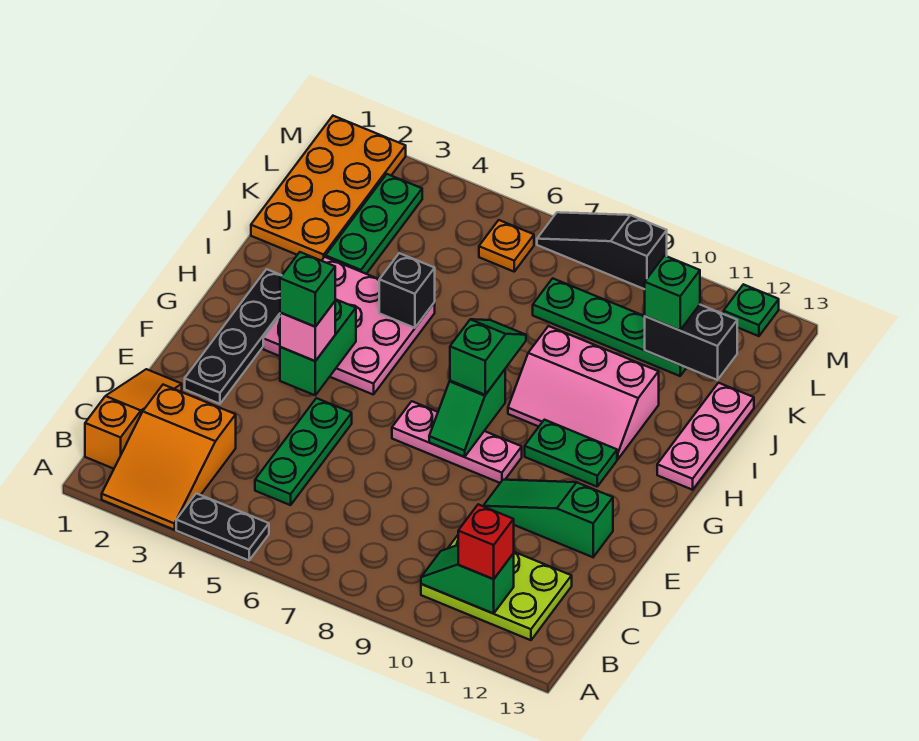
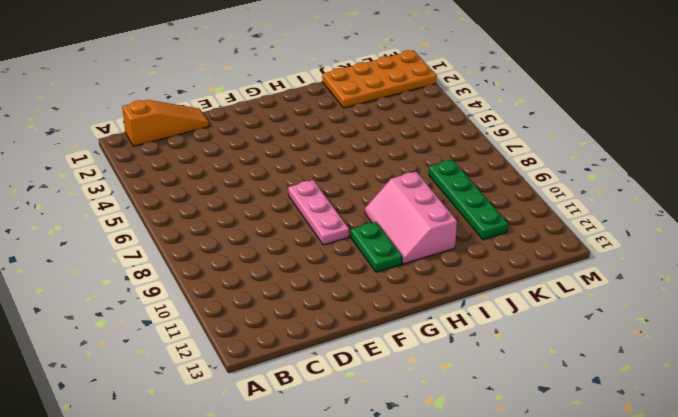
none -> orange 2x3 slope [102,385,236,530]
none -> black 1x2 plate [176,493,269,560]
none -> lime 2x3 plate [421,535,572,640]

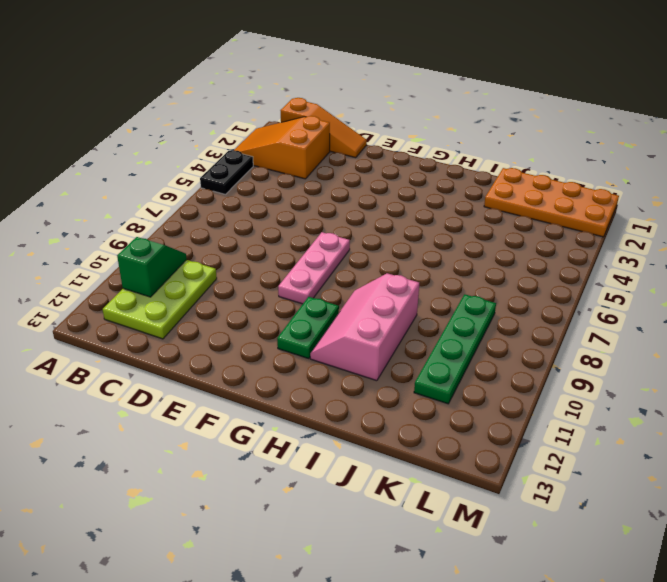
none -> green 1x3 plate [255,398,352,505]
none -> black 1x4 plate [185,269,282,404]
none -> green 1x3 slope [483,480,613,557]

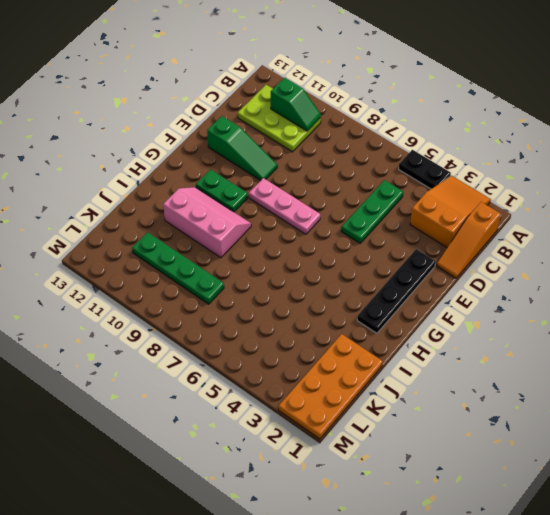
none -> pink 3x3 plate [263,257,435,395]
none -> pink 1x3 plate [657,383,754,490]
none -> green 1x3 plate [326,174,422,274]

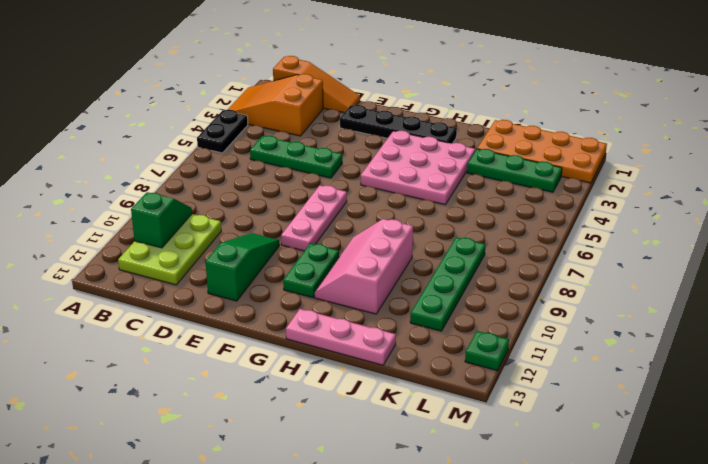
none -> orange 1x1 plate [479,220,534,272]
none -> black 1x3 slope [537,212,667,289]
none -> green 1x2 brick [280,299,356,395]

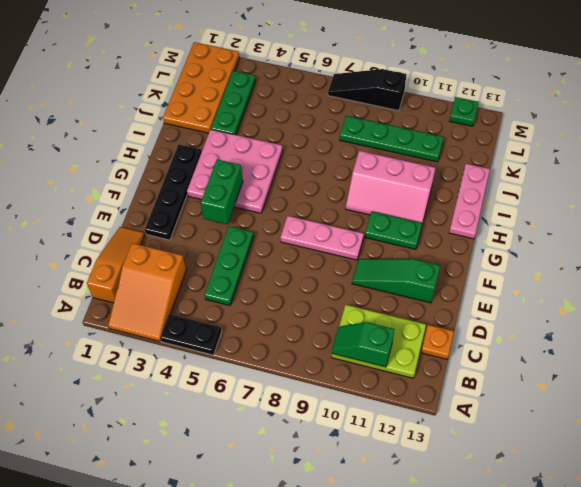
orange 1x1 plate [421,325,454,359] -> orange 1x1 plate moved to [479,220,534,272]
none -> green 1x2 slope [429,370,505,457]
none -> black 1x1 brick [379,253,435,328]
none -> black 1x2 brick [645,305,737,380]

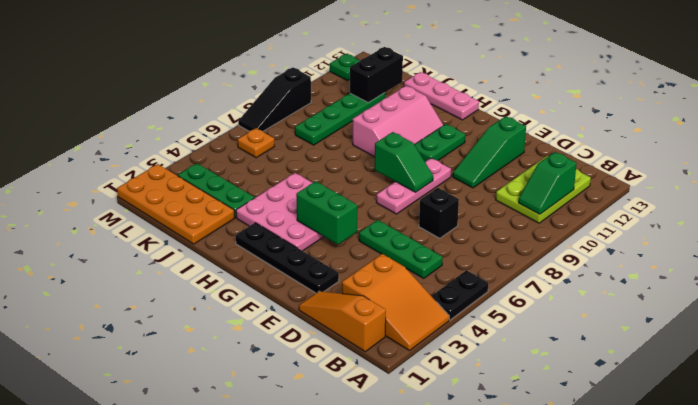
black 1x1 brick [419,188,459,238] -> black 1x1 brick moved to [379,253,435,328]
none -> red 1x1 brick [458,504,514,579]
none -> pink 1x1 brick [280,302,335,361]
none -> green 1x2 slope [450,319,526,395]

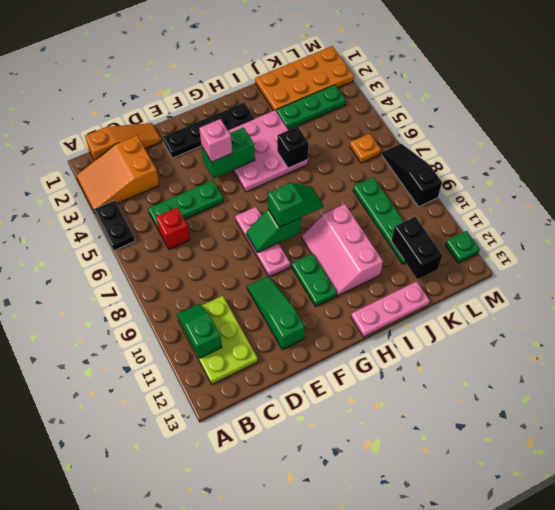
red 1x1 brick [156,207,190,249] -> red 1x1 brick moved to [458,504,514,579]
none -> green 1x1 brick [645,256,700,330]
none -> green 1x1 brick [280,252,335,327]

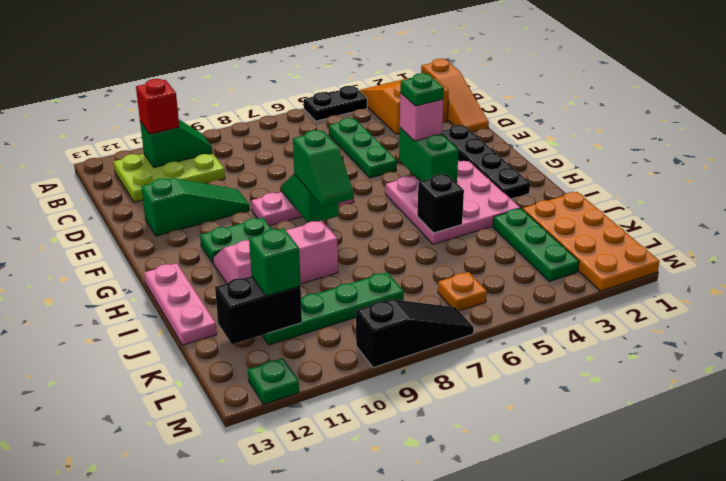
green 1x1 plate [400,73,444,106] -> green 1x1 brick [280,252,335,327]

